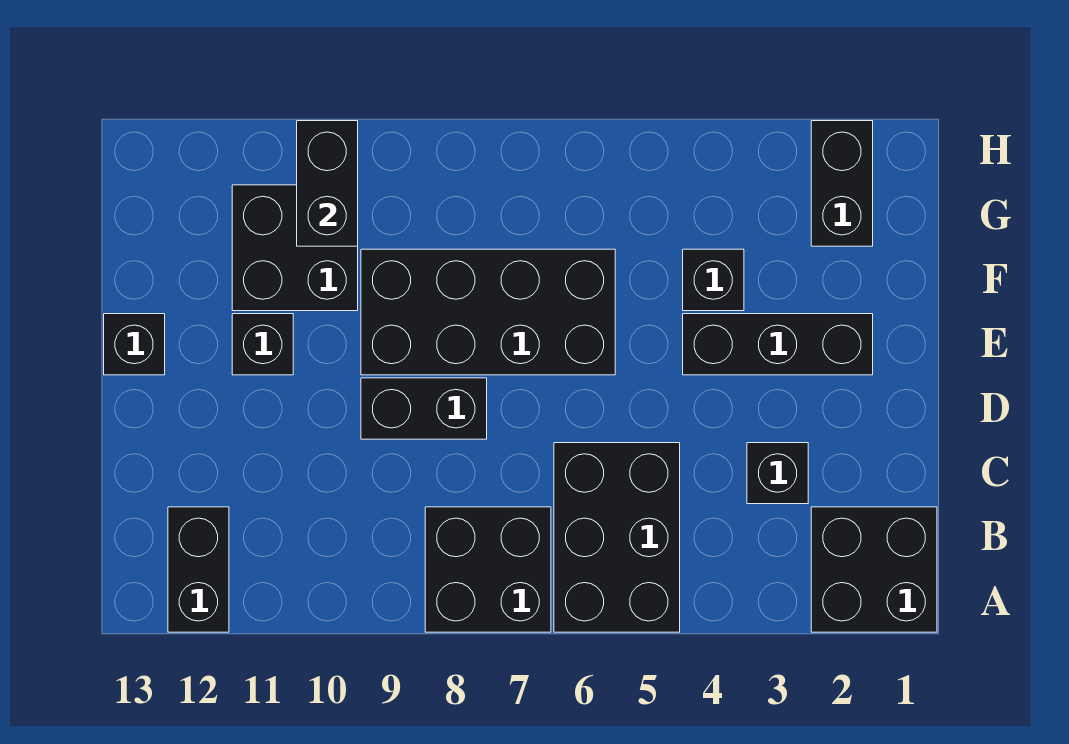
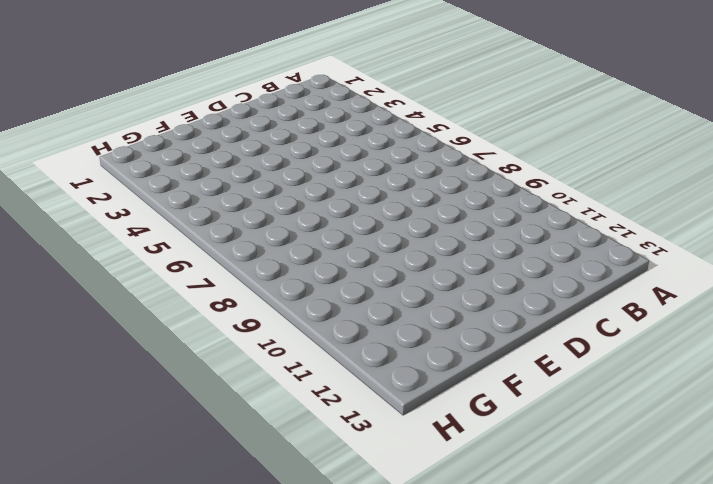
none -> black 2x2 brick [811,507,937,632]
none -> black 2x3 brick [554,443,680,632]
none -> black 2x2 brick [425,507,551,632]

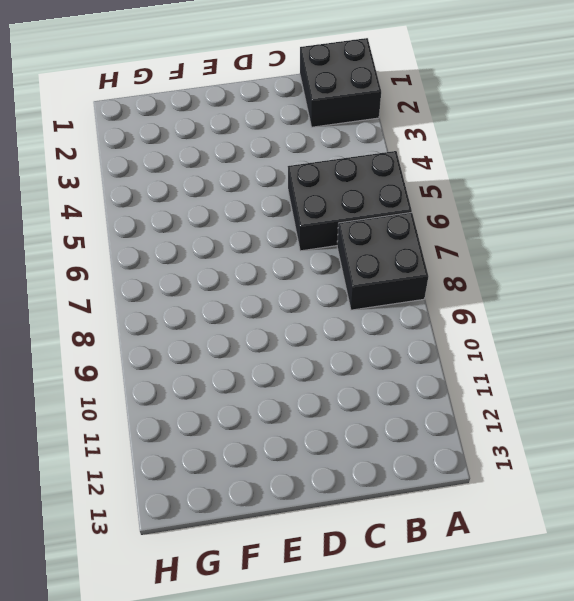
none -> black 1x2 brick [168,507,229,632]
none -> black 1x1 brick [747,443,808,504]
none -> black 1x2 brick [361,378,487,439]

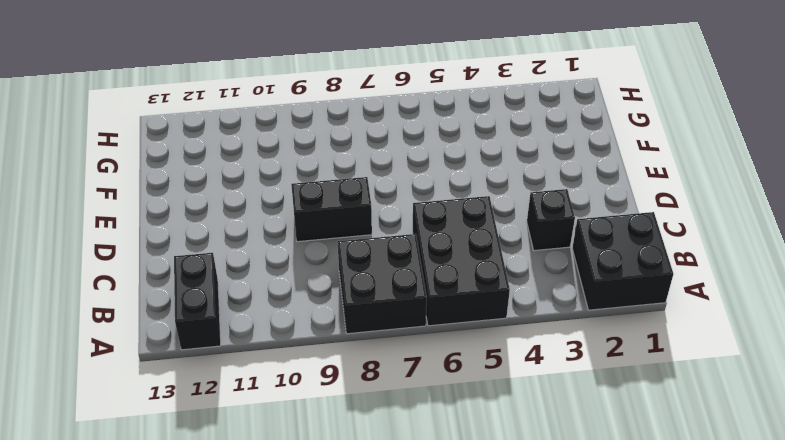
none -> black 1x3 brick [683,314,873,375]
none -> black 2x4 brick [361,249,615,375]
none -> black 1x1 brick [232,314,293,375]

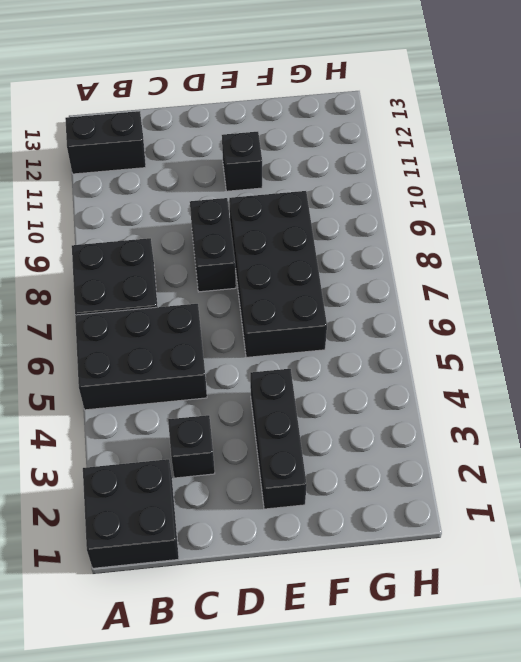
none -> black 1x1 brick [104,314,165,375]
none -> black 1x1 brick [683,249,744,311]
none -> black 2x2 brick [232,185,358,311]

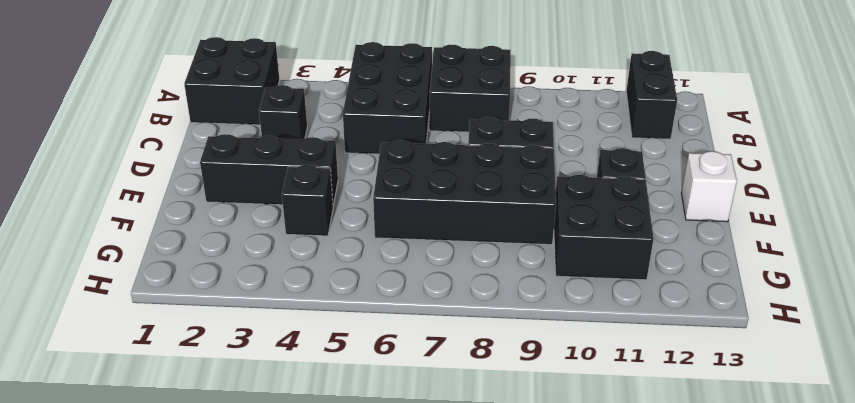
white 1x1 brick [682,151,737,222] -> black 1x1 brick [104,314,165,375]
none -> black 1x2 brick [811,121,873,246]
none -> black 1x2 brick [297,121,358,246]

